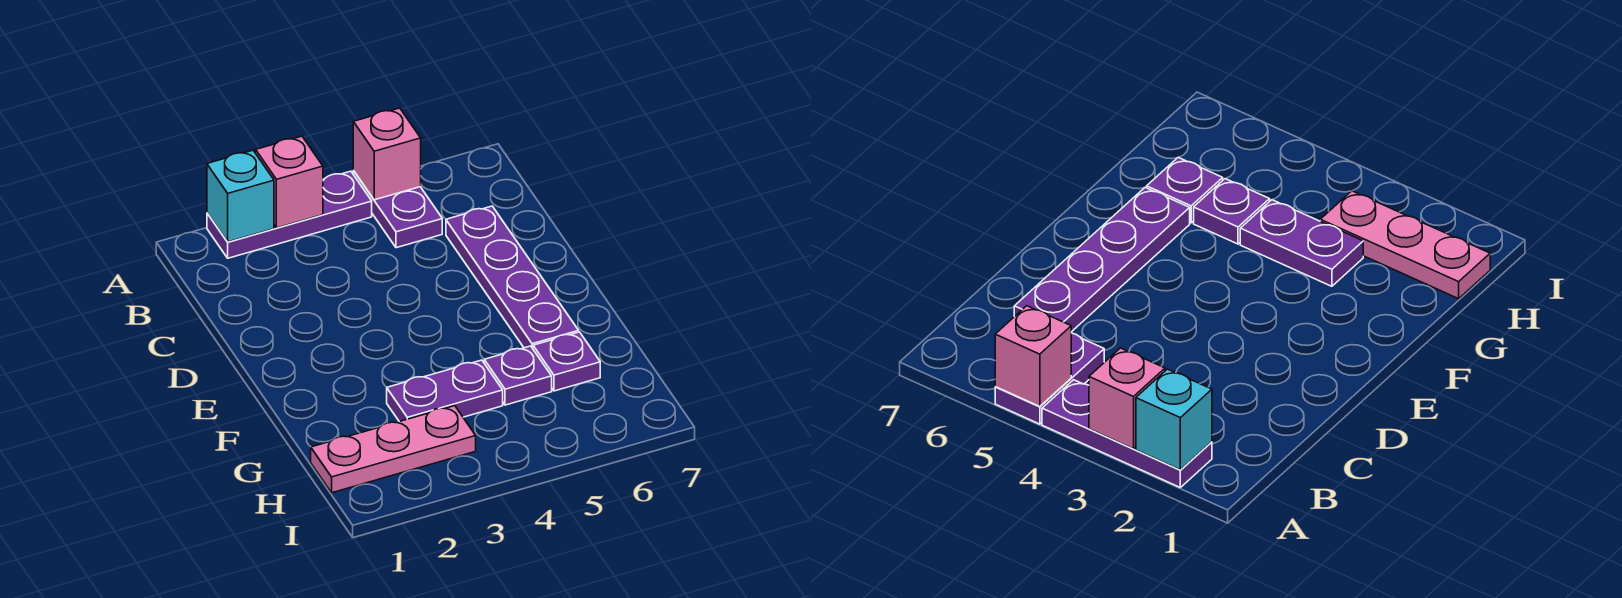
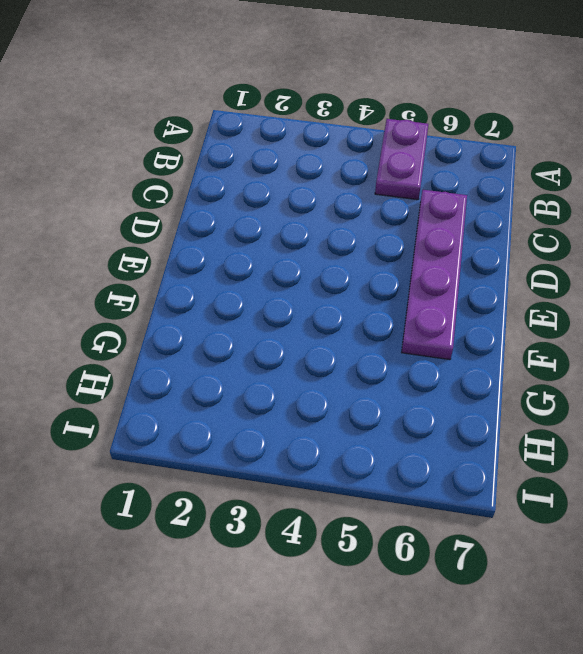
none -> purple 1x3 plate [207,171,372,258]
none -> purple 1x2 plate [387,360,503,422]

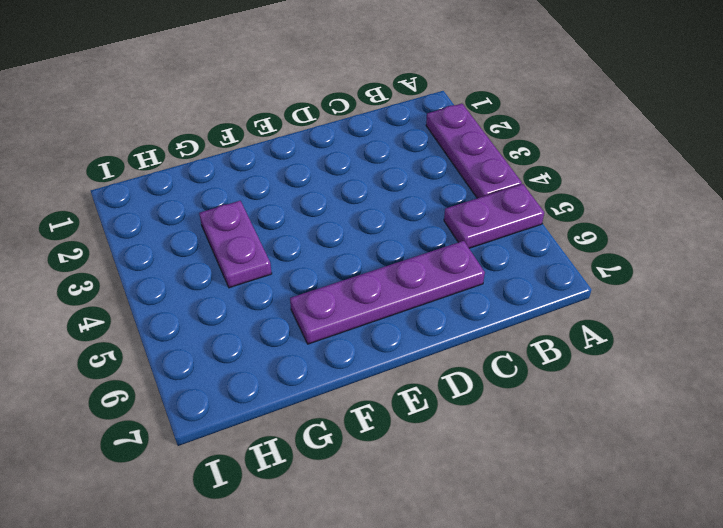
none -> purple 1x1 plate [484,346,552,405]
none -> purple 1x1 plate [533,332,600,391]

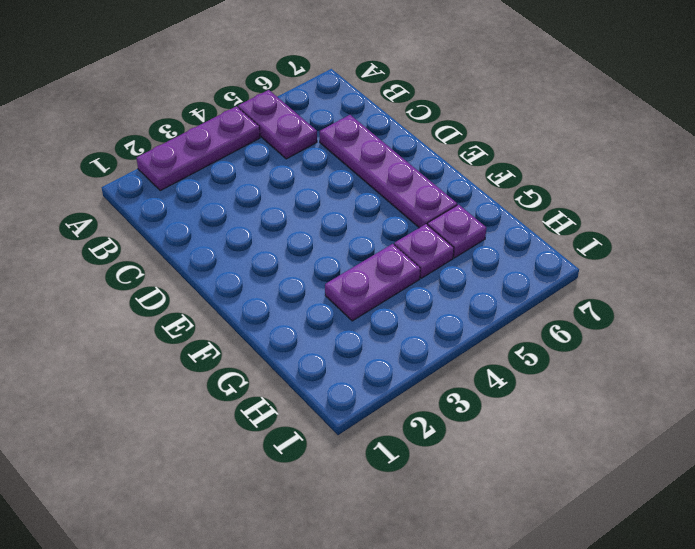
none -> pink 1x3 plate [311,406,476,493]
none -> cyan 1x1 brick [207,150,274,242]

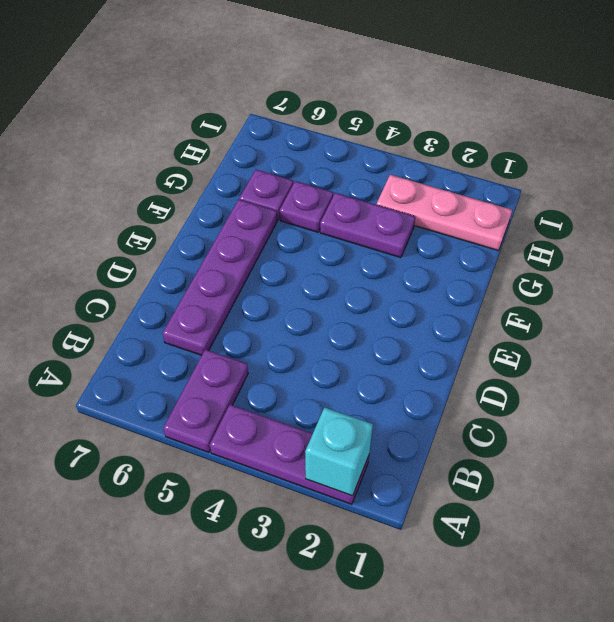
none -> pink 1x1 brick [256,136,323,228]
none -> pink 1x1 brick [353,108,421,200]

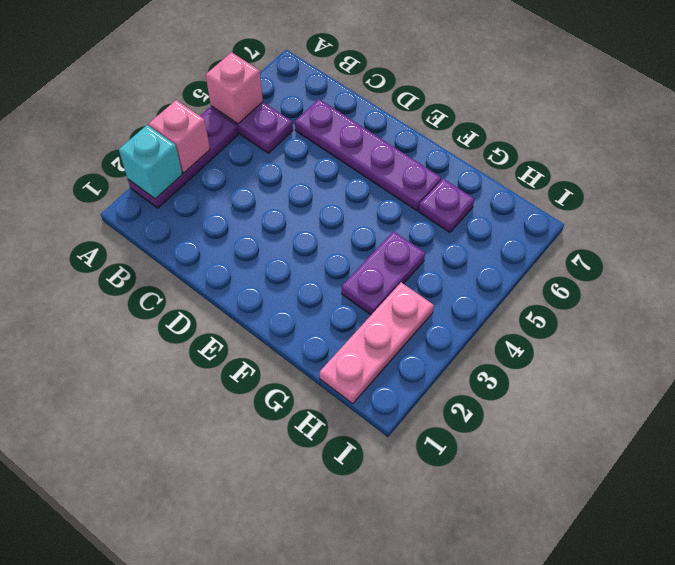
none -> purple 1x1 plate [484,346,552,405]

